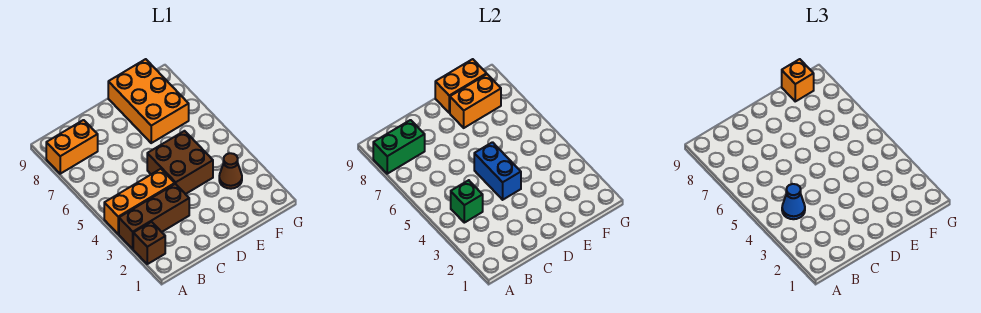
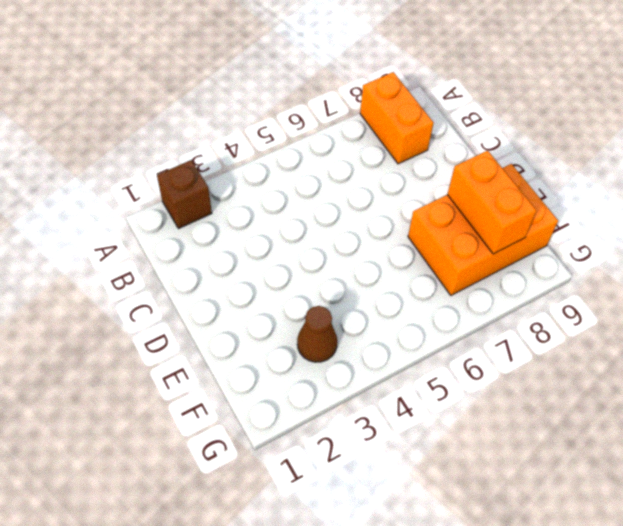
none -> brown 1x3 brick [119,184,189,249]
none -> orange 1x3 brick [104,169,175,234]
none -> brown 2x2 brick [147,131,213,194]

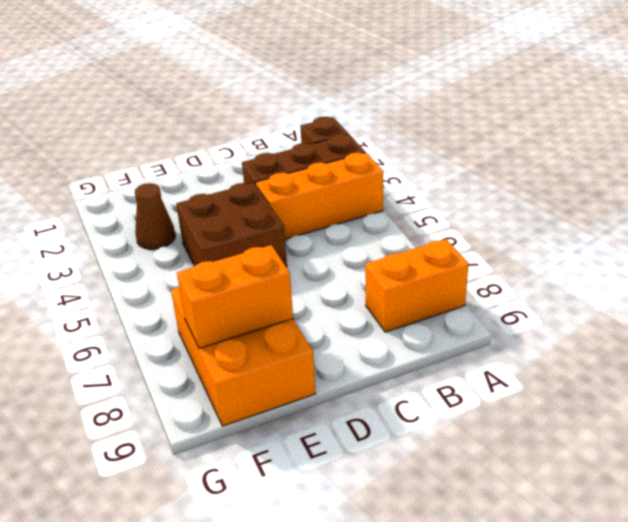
none -> green 1x2 brick [373,120,425,174]
none -> green 1x1 brick [451,180,483,223]
none -> blue 1x2 brick [474,142,521,200]

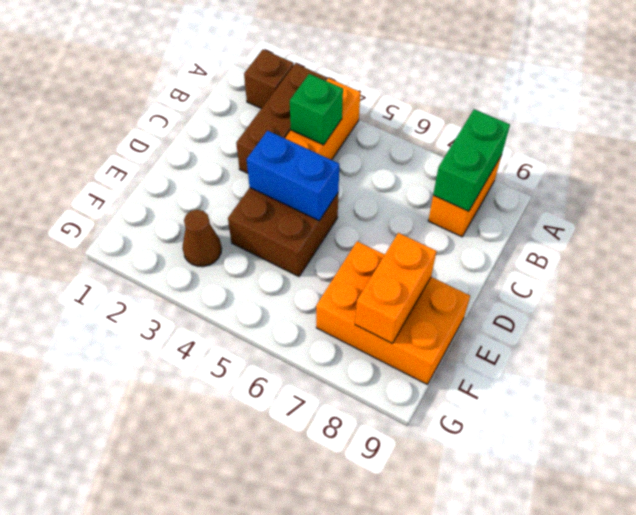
none -> orange 1x2 brick [435,59,487,113]
none -> blue 1x1 cone [782,184,805,219]
none -> orange 1x1 brick [782,59,814,101]

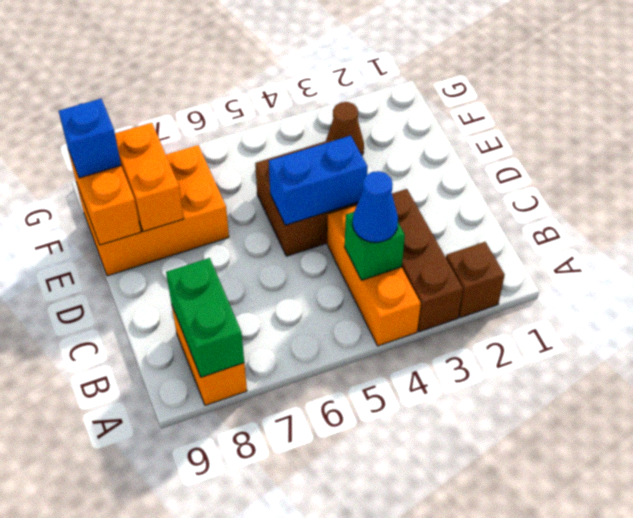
blue 1x1 brick [59,99,121,178] -> orange 1x1 brick [782,59,814,101]

